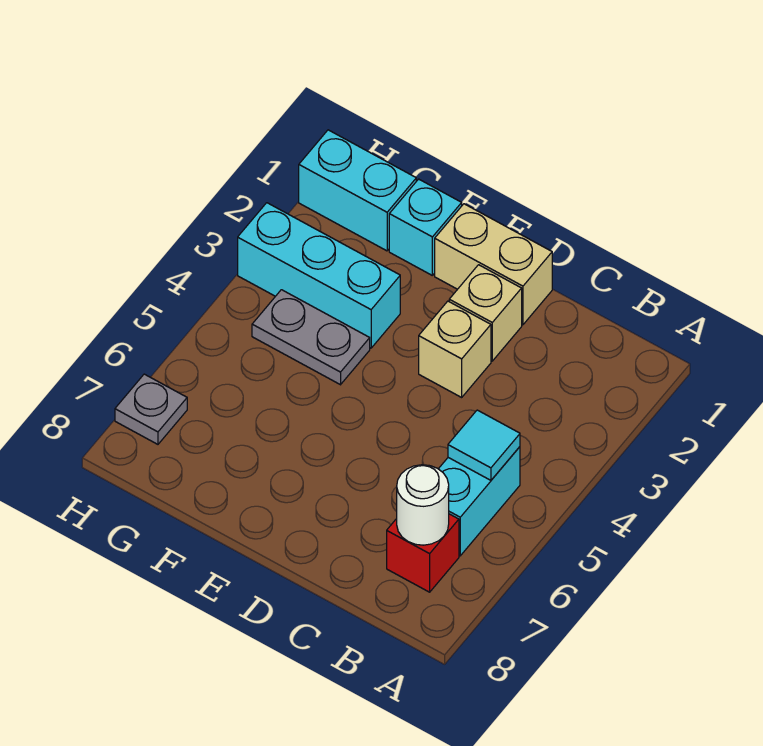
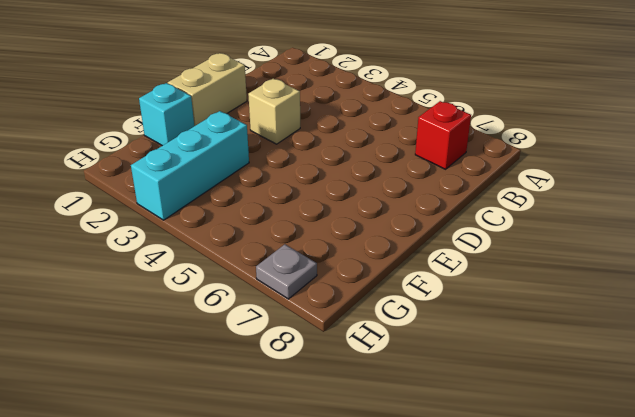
none -> cyan 1x2 brick [439,447,520,556]
none -> tan 1x1 brick [449,265,522,361]
none -> grey 1x2 plate [252,290,370,385]

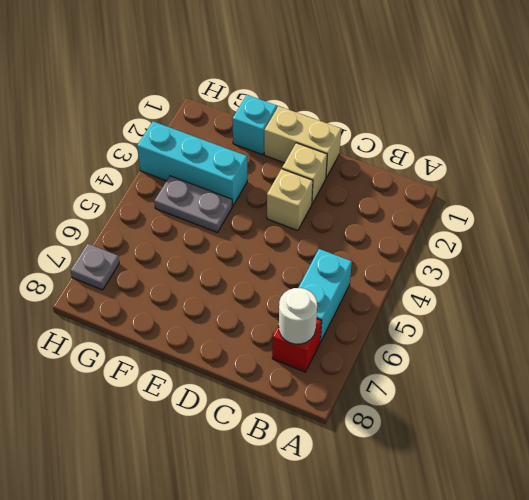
none -> cyan 1x2 brick [299,130,416,251]
none -> cyan 1x1 tile [448,410,520,480]

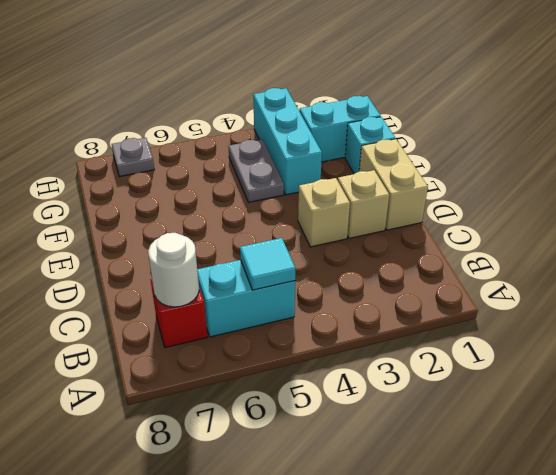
cyan 1x2 brick [299,96,381,162] -> cyan 1x2 brick turned to [299,130,416,251]

